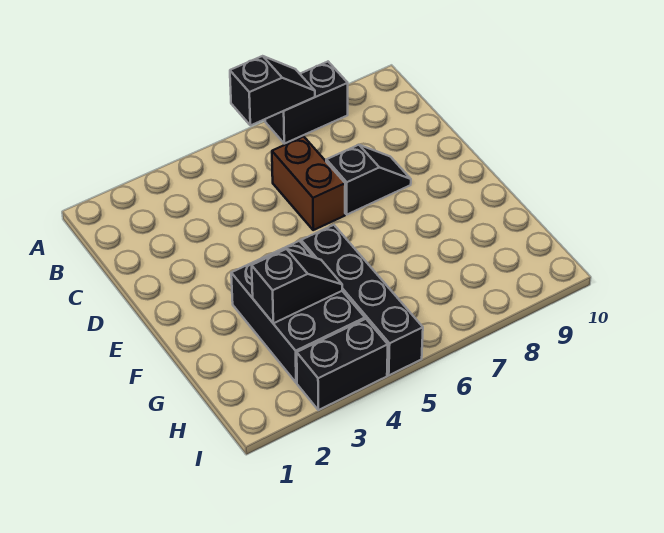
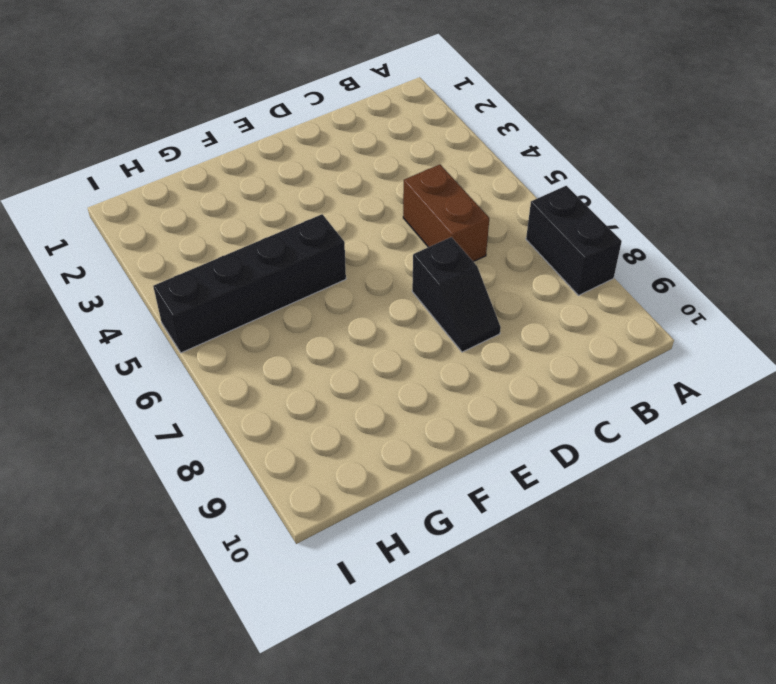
brown 1x2 brick [403,165,489,262] -> brown 1x2 brick turned to [272,137,345,230]
none -> black 2x3 brick [231,241,365,383]
none -> black 1x2 brick [297,319,388,410]

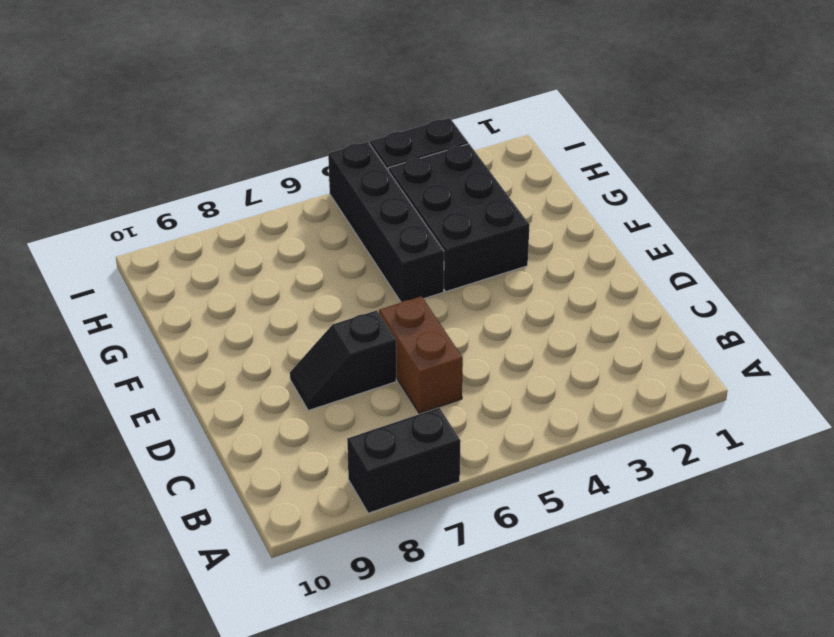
none -> black 1x2 slope [230,56,315,125]
none -> black 1x2 slope [252,249,342,323]

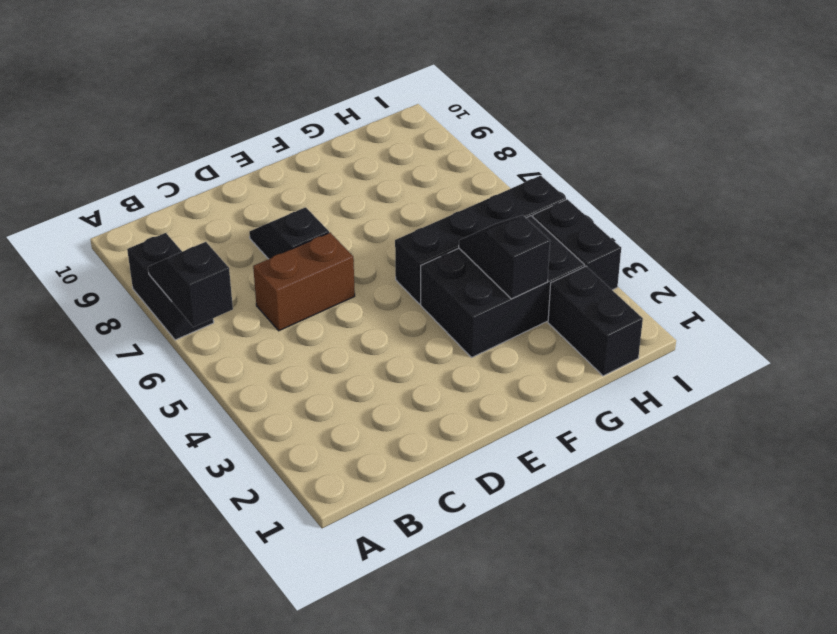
black 1x2 brick [548,266,643,376] -> none

